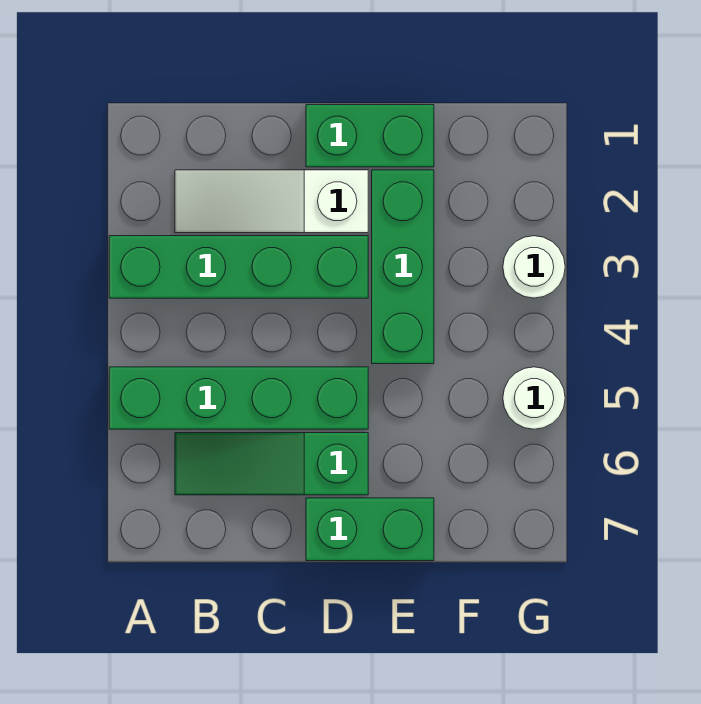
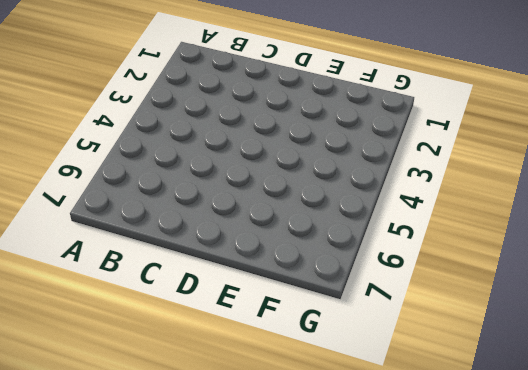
none -> green 1x4 brick [109,236,368,298]
none -> green 1x4 brick [109,367,368,429]

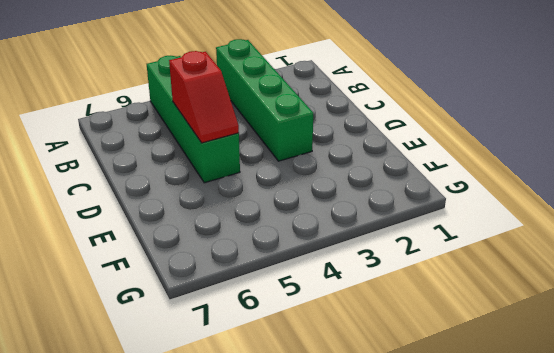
red 1x2 slope [169,51,239,143] -> none
none -> white 1x3 slope [175,170,368,233]
none -> green 1x3 slope [175,433,368,495]

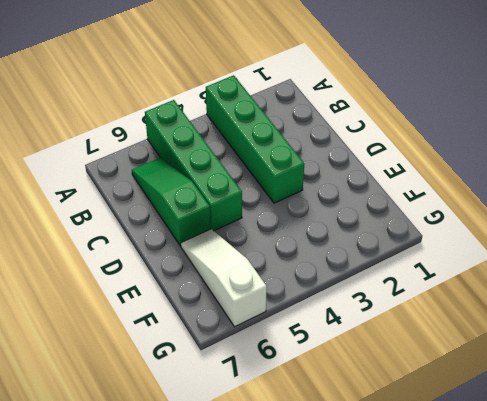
white 1x3 slope [181,229,267,327] -> white 1x3 slope moved to [175,170,368,233]
none -> green 1x2 brick [306,105,434,167]
none -> green 1x2 brick [306,498,434,561]

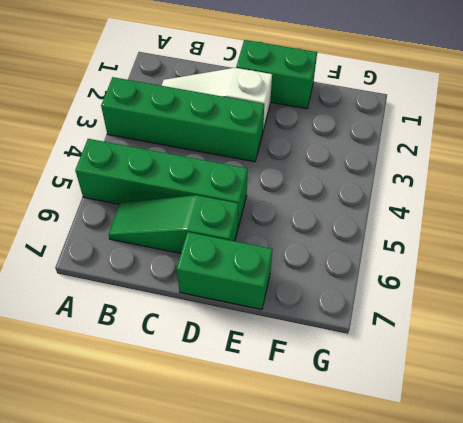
none -> green 1x3 brick [372,170,434,364]
none -> white 1x1 round brick [503,236,565,298]

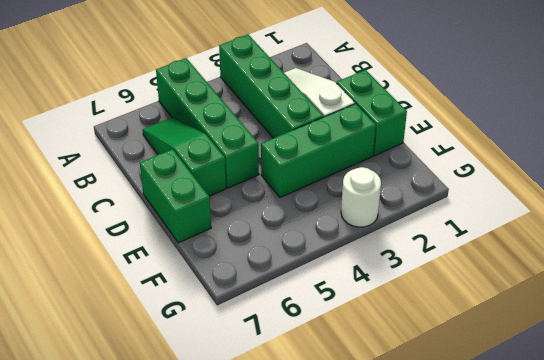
none -> white 1x1 round brick [503,367,565,429]

